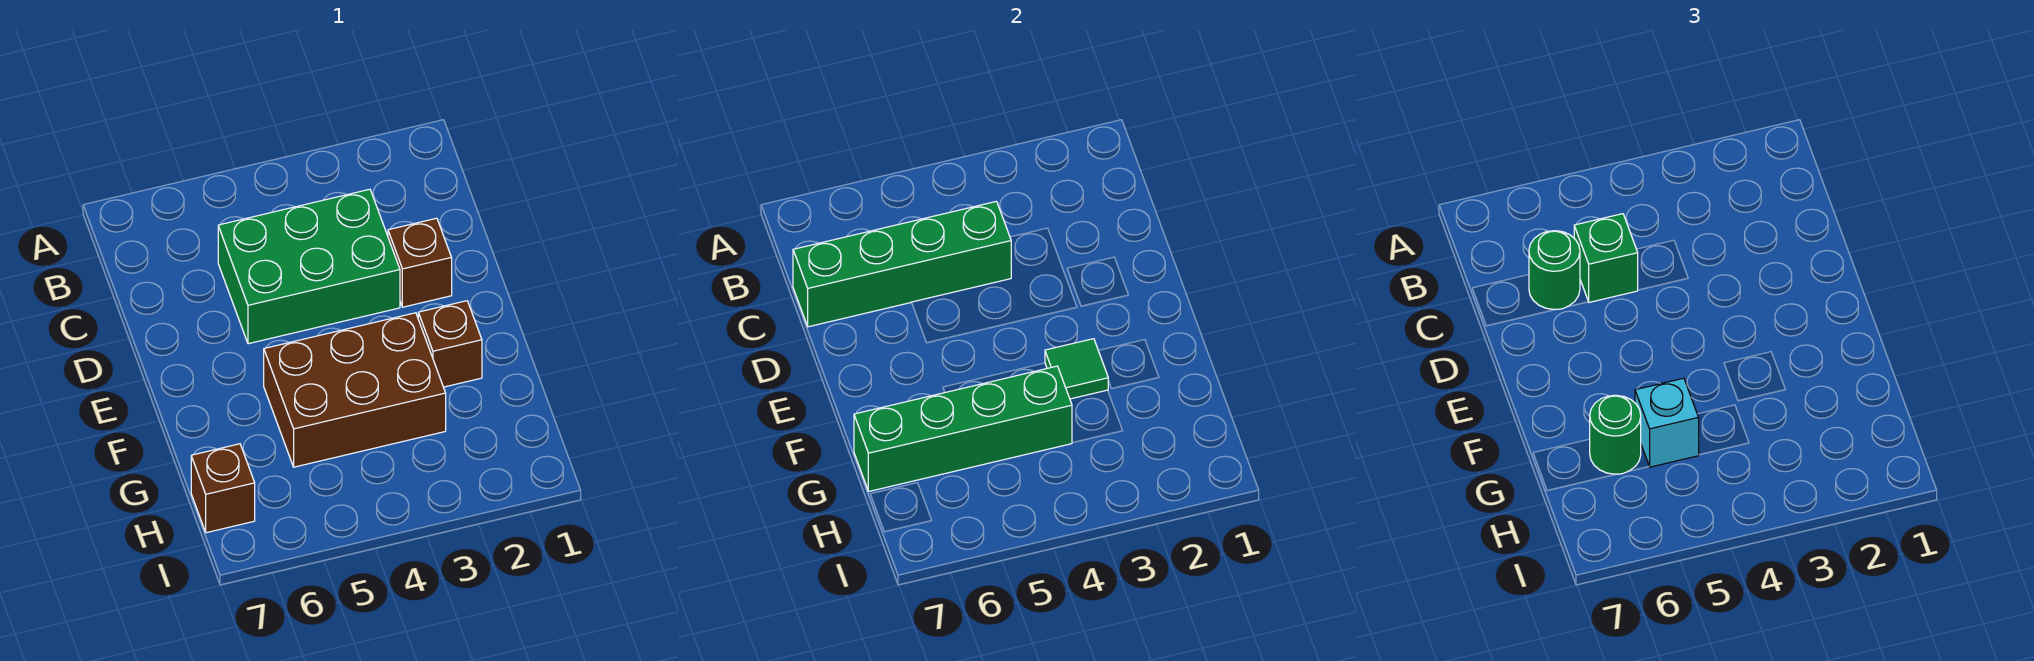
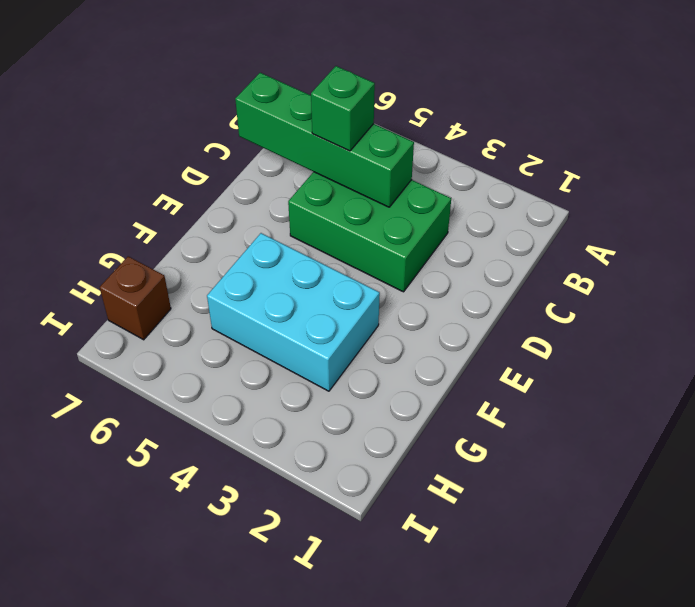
cyan 2x3 brick [207,233,380,391] -> brown 2x3 brick [264,313,446,467]
none -> brown 1x1 brick [388,218,452,307]
none -> brown 1x1 brick [418,301,482,387]
none -> green 1x1 tile [1045,339,1108,399]

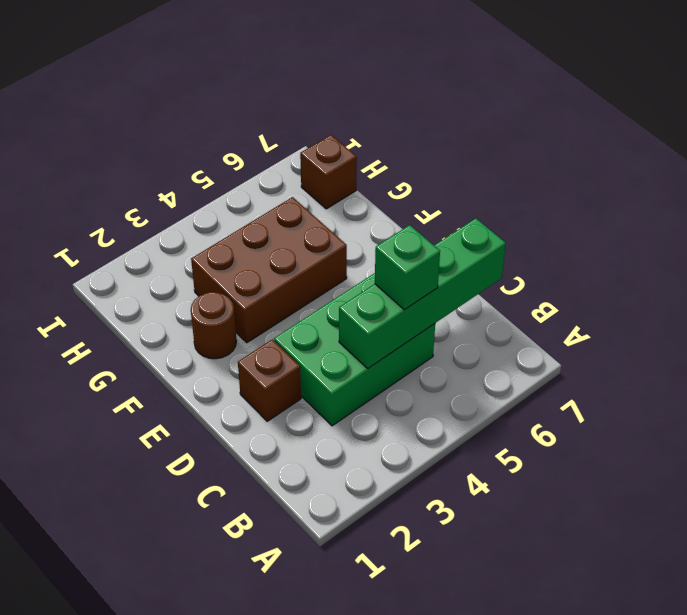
brown 1x1 round brick [191,292,237,359] -> brown 1x1 brick [418,301,482,387]
none -> green 1x1 tile [1045,339,1108,399]
none -> green 1x4 brick [854,366,1072,491]
none -> green 1x1 round brick [1529,231,1580,310]

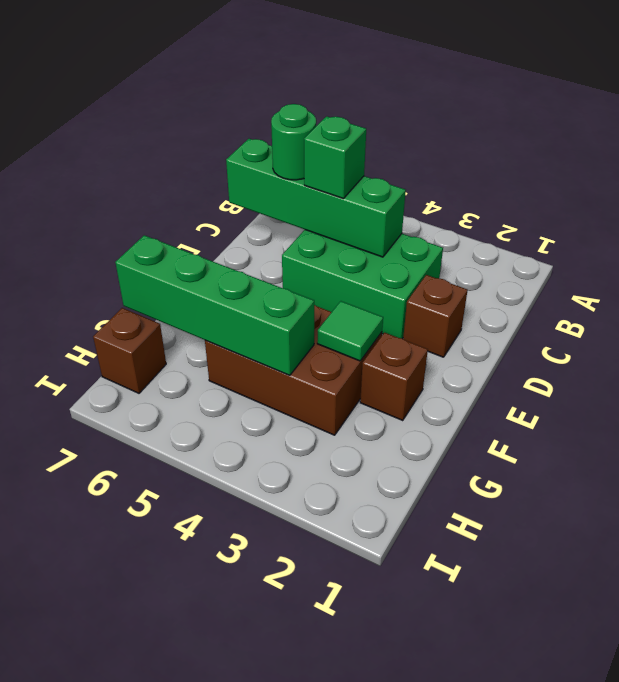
none -> cyan 1x1 brick [1635,378,1699,467]
none -> green 1x1 round brick [1590,395,1641,474]

